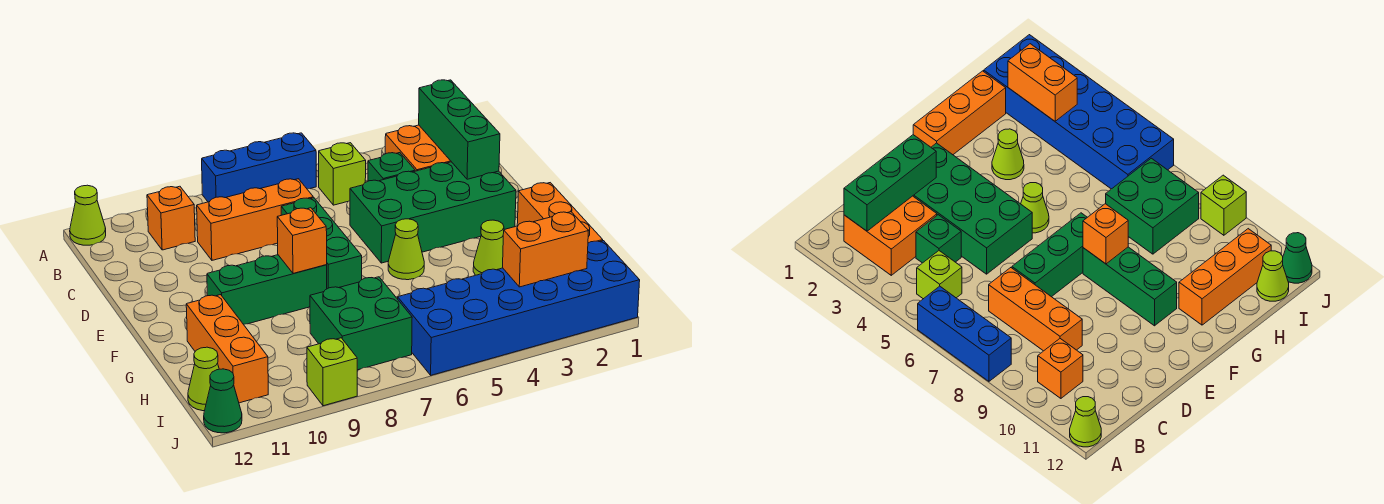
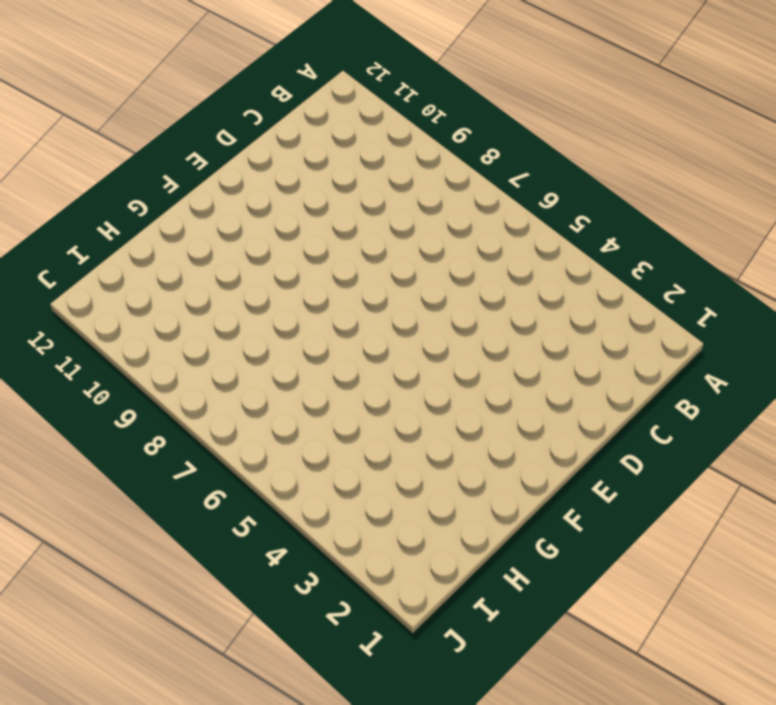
none -> blue 1x3 brick [202,133,316,202]
none -> lime 1x1 cone [70,185,106,245]
none -> orange 2x2 brick [385,125,451,171]

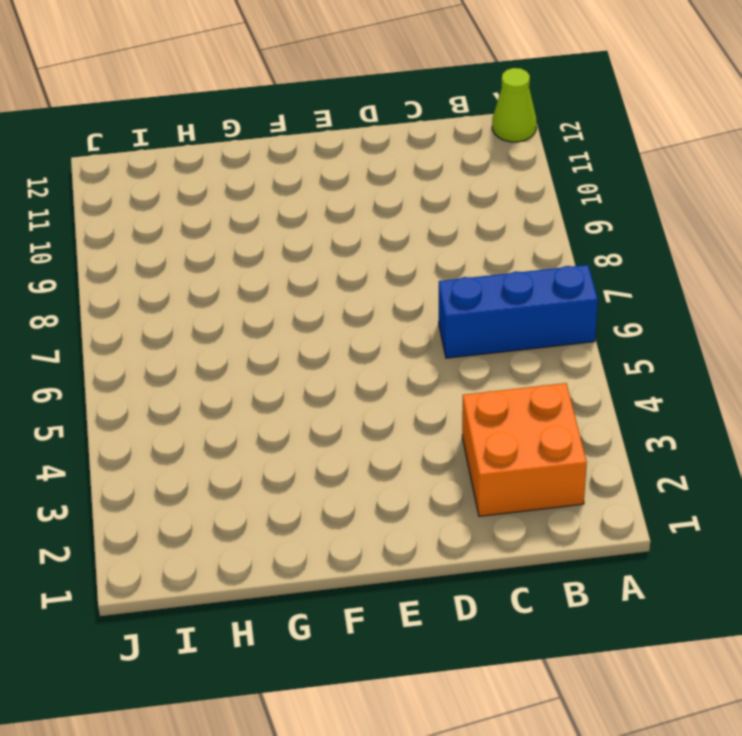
blue 1x3 brick [439,265,598,358] -> blue 1x3 brick turned to [202,133,316,202]
none -> lime 1x1 brick [319,143,366,205]
none -> orange 1x1 brick [147,186,195,250]
none -> green 1x1 brick [368,153,415,181]

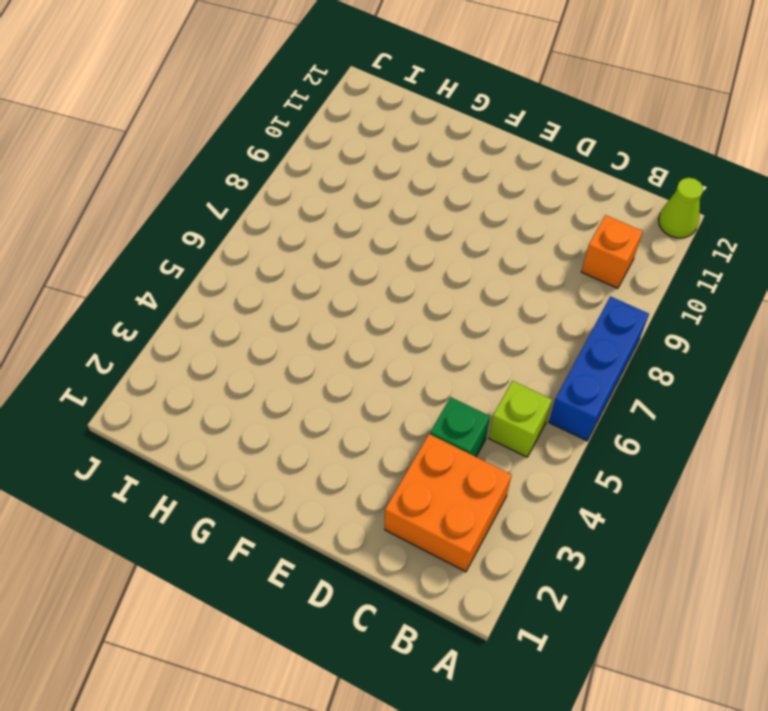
none -> orange 1x3 brick [197,179,313,260]
none -> green 2x4 brick [350,162,516,263]
none -> green 1x3 brick [281,198,362,289]

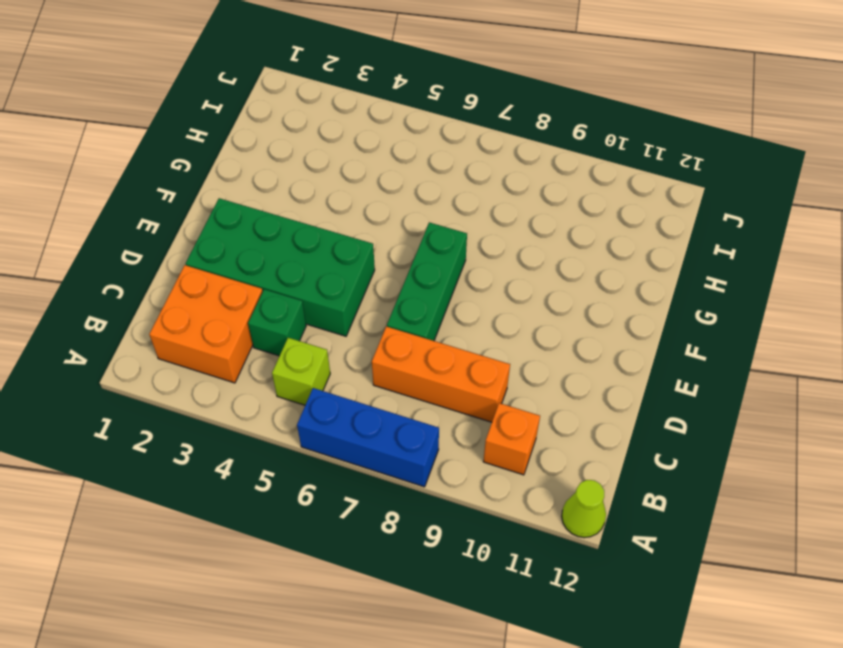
none -> orange 1x3 brick [517,183,603,243]
none -> lime 1x1 cone [388,219,424,280]
none -> green 1x3 brick [207,255,327,324]

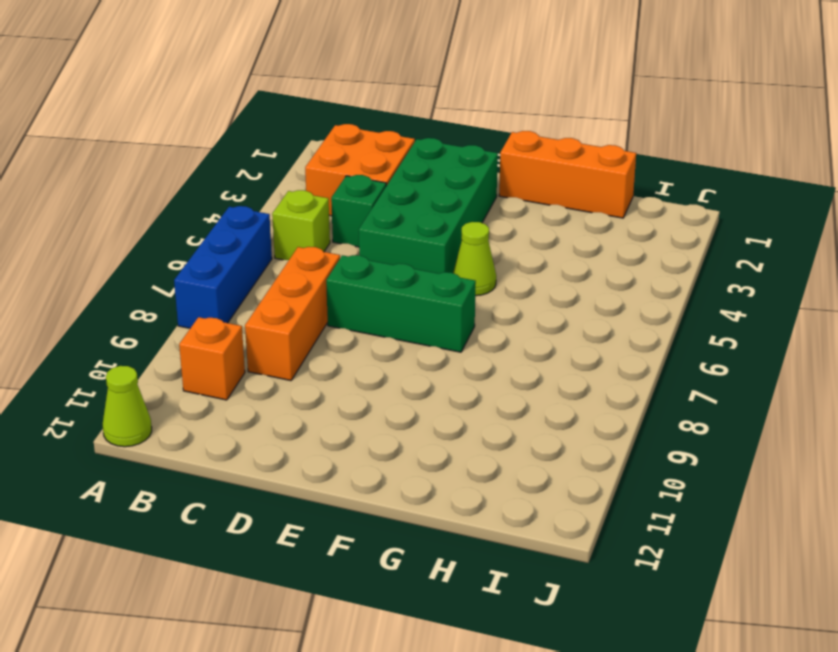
none -> green 1x3 brick [207,255,327,324]
none -> lime 1x1 cone [473,220,504,275]
none -> orange 1x3 brick [186,295,268,403]

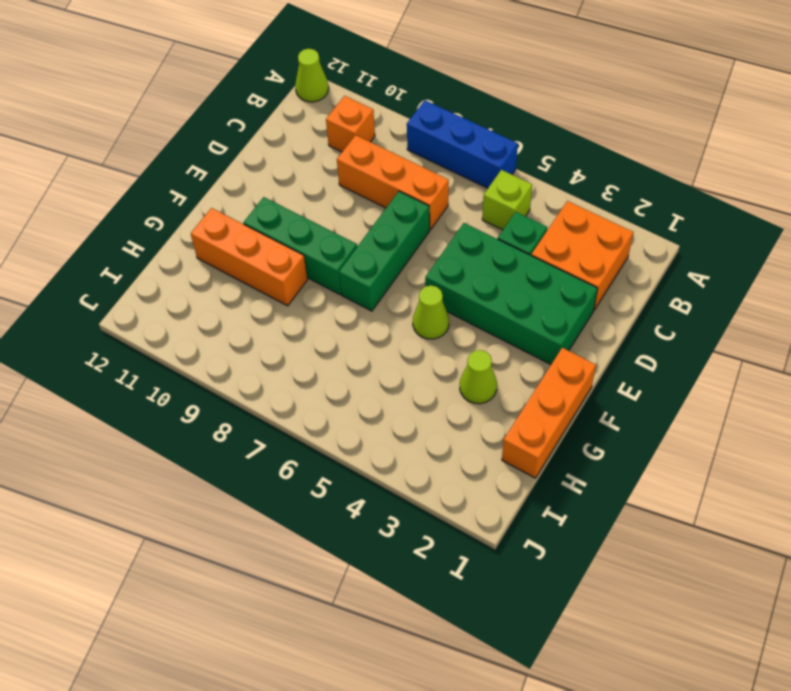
orange 1x3 brick [191,208,308,306] -> orange 1x3 brick turned to [186,295,268,403]
none -> green 2x2 brick [310,277,412,370]
none -> blue 2x6 brick [398,241,640,375]
none -> lime 1x1 cone [188,347,219,411]

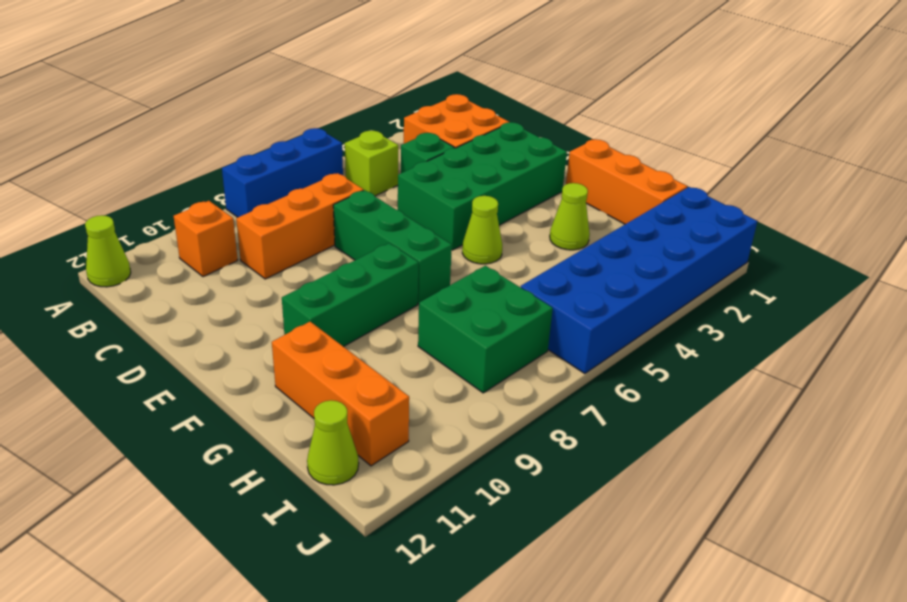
none -> lime 1x1 brick [307,338,357,406]
none -> green 1x1 cone [204,369,242,433]
none -> green 1x3 brick [419,80,500,179]

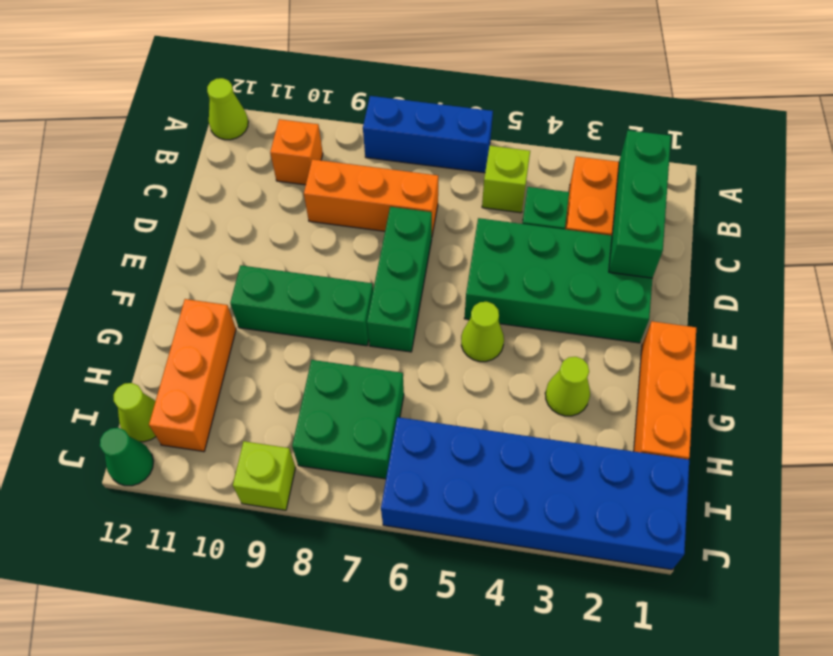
none -> orange 1x1 brick [277,208,327,274]
none -> orange 1x2 brick [503,212,588,287]

